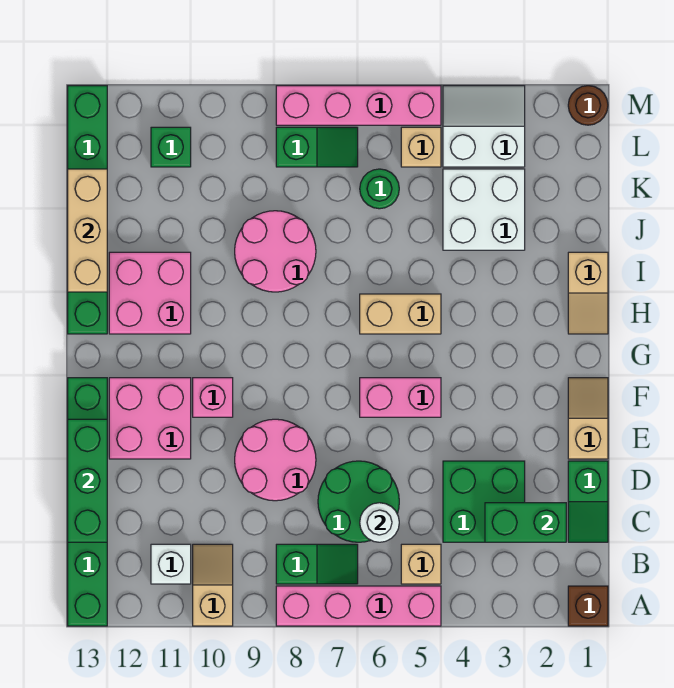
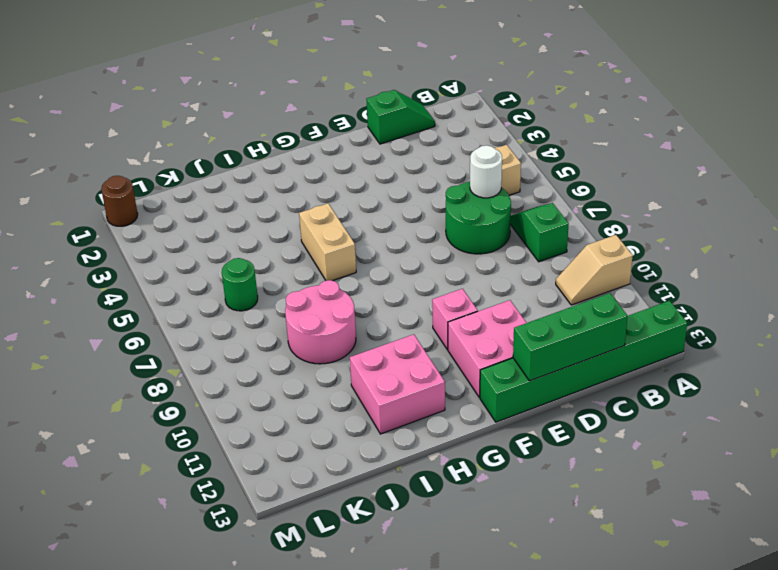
none -> brown 1x1 brick [568,586,608,626]
none -> pink 1x4 brick [276,586,441,626]
none -> white 1x1 brick [151,544,191,584]
none -> green 2x2 brick [443,461,525,542]

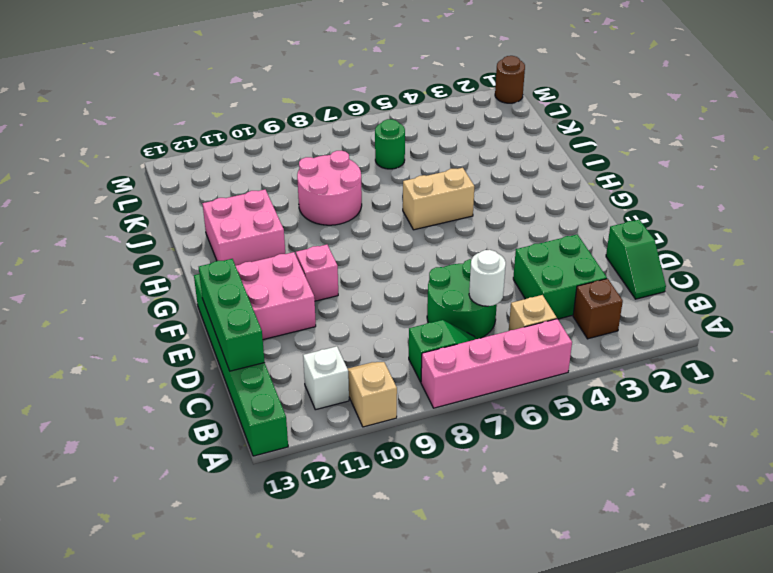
brown 1x1 brick [573,279,623,339] -> brown 1x1 brick moved to [568,586,608,626]
none -> pink 2x2 round brick [235,419,316,501]
none -> tan 1x2 slope [568,378,608,459]
none -> pink 1x2 brick [360,378,441,417]
none -> tan 1x2 slope [568,252,608,334]

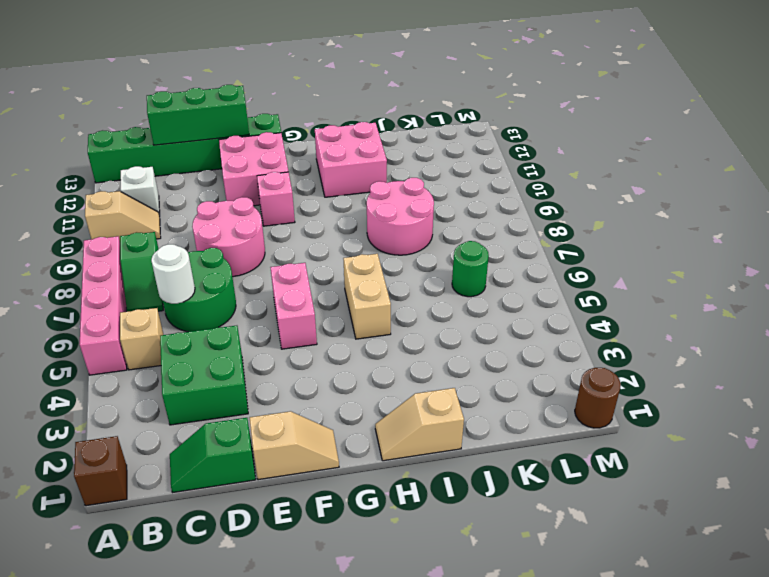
none -> green 1x6 brick [68,86,107,334]
none -> white 2x2 brick [443,169,525,250]
none -> white 2x2 slope [443,86,525,167]
none -> tan 1x1 brick [401,127,441,167]

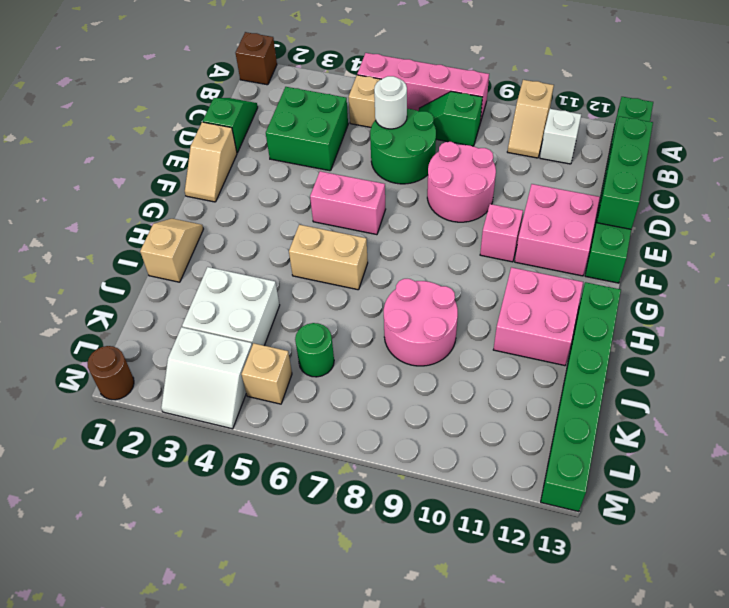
none -> green 1x2 slope [276,127,358,167]
none -> green 1x1 brick [151,127,191,167]
none -> pink 1x4 brick [276,86,441,125]
none -> green 1x2 brick [485,503,566,542]

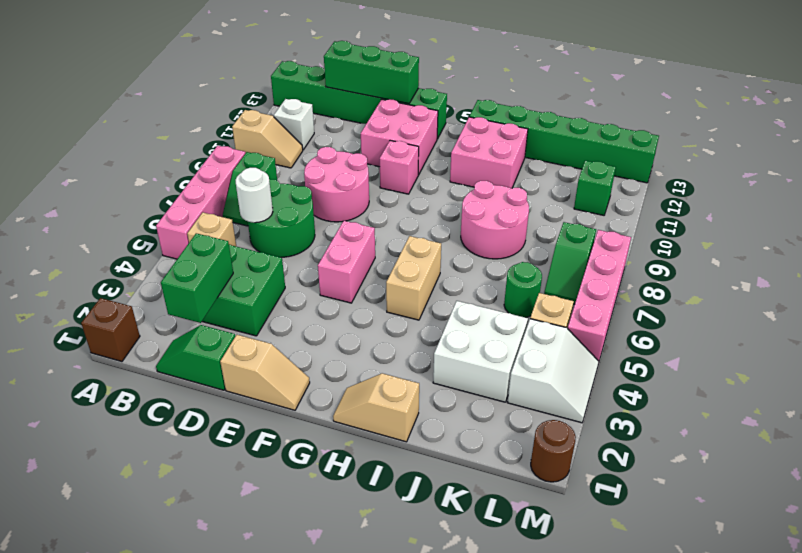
none -> tan 1x3 brick [68,169,107,292]

